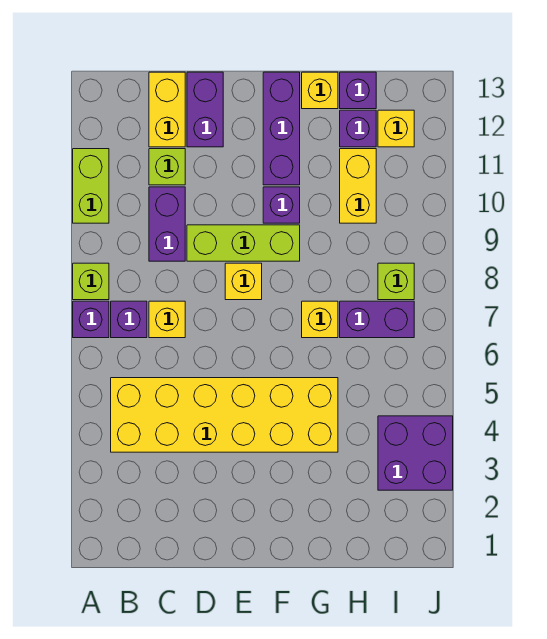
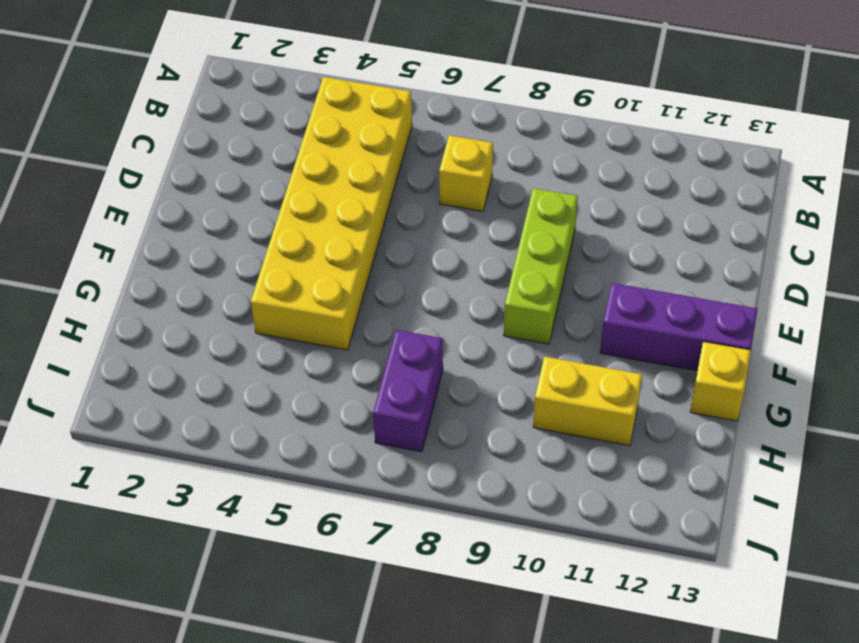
none -> purple 1x1 brick [73,301,109,338]
none -> lime 1x1 brick [73,263,109,300]
none -> lime 1x2 brick [73,149,109,223]

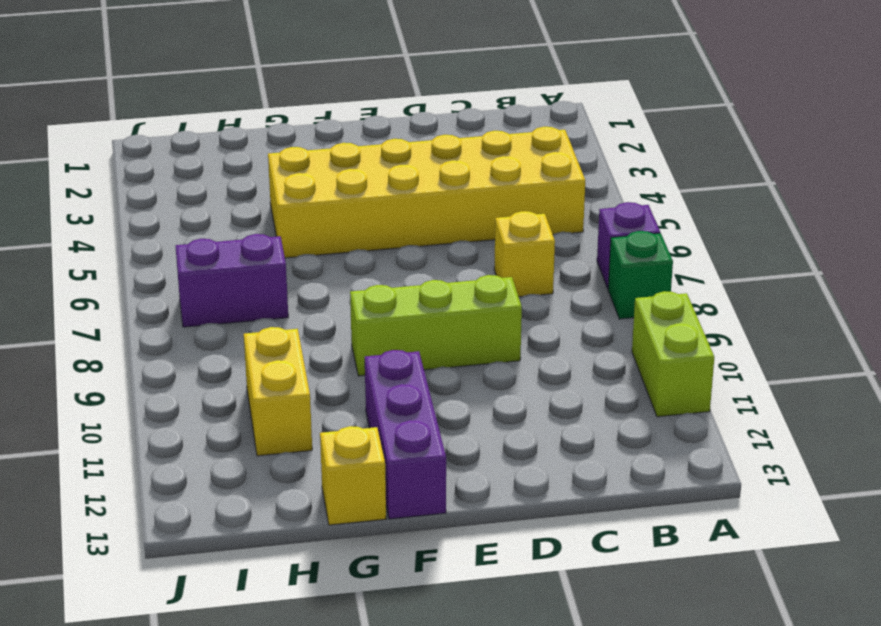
green 1x1 brick [608,231,673,319] -> lime 1x1 brick [73,263,109,300]
none -> purple 1x1 brick [111,301,147,338]
none -> purple 1x2 brick [149,187,185,261]
none -> lime 1x1 brick [149,149,185,185]

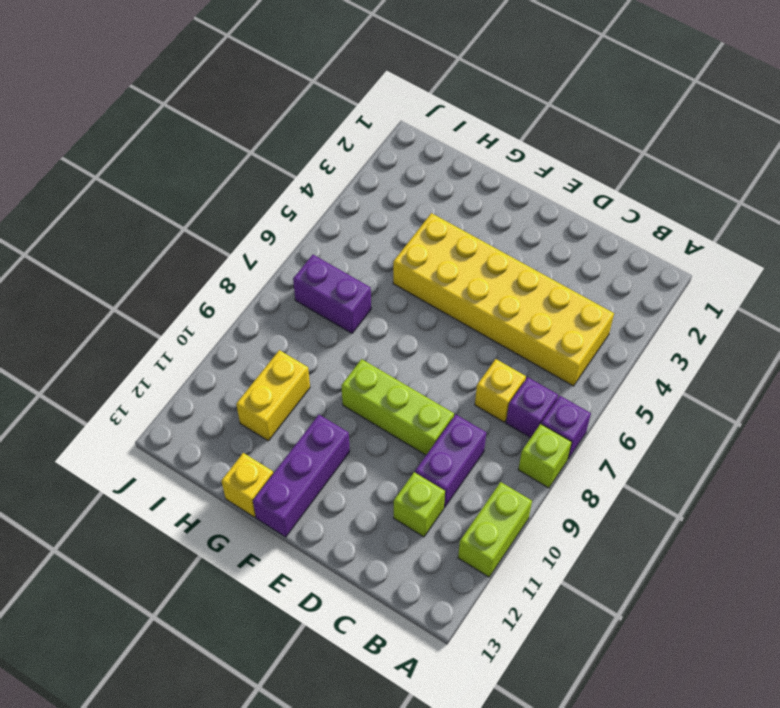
none -> yellow 1x2 brick [149,72,185,147]
none -> purple 1x2 brick [187,72,223,147]
none -> yellow 1x1 brick [225,263,262,300]

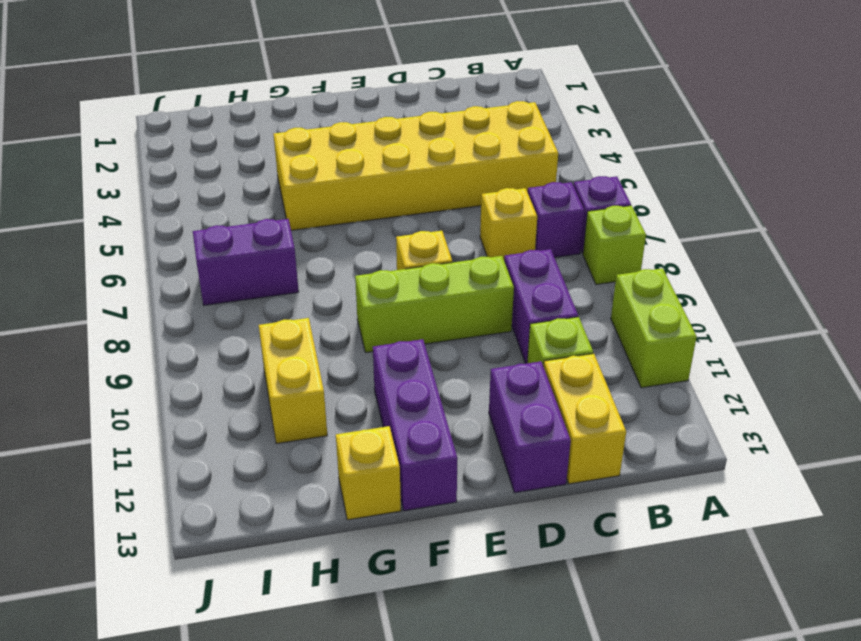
none -> purple 1x1 brick [263,187,300,223]
none -> yellow 1x1 brick [302,301,338,338]
none -> purple 1x1 brick [340,110,376,147]

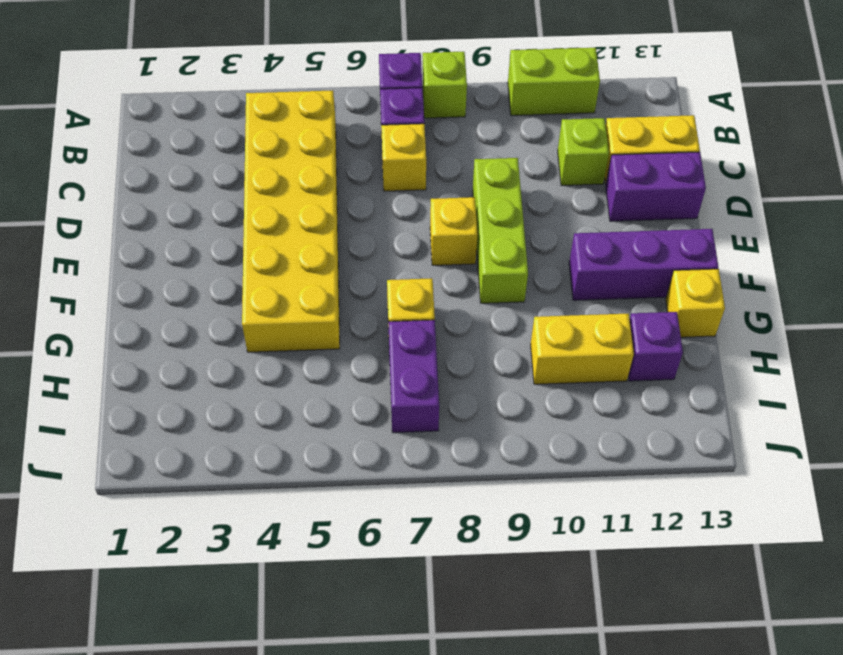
none -> purple 1x2 brick [149,187,185,261]
none -> purple 1x1 brick [263,187,300,223]
none -> purple 1x1 brick [340,72,376,109]

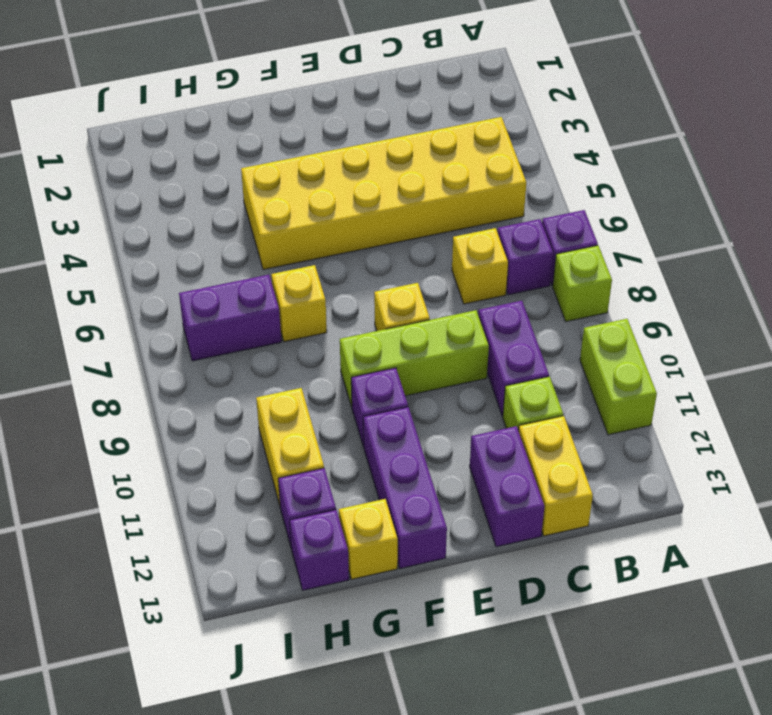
none -> purple 2x2 brick [378,416,453,490]
none -> lime 1x1 brick [378,263,414,300]
none -> yellow 1x1 brick [378,110,414,147]

